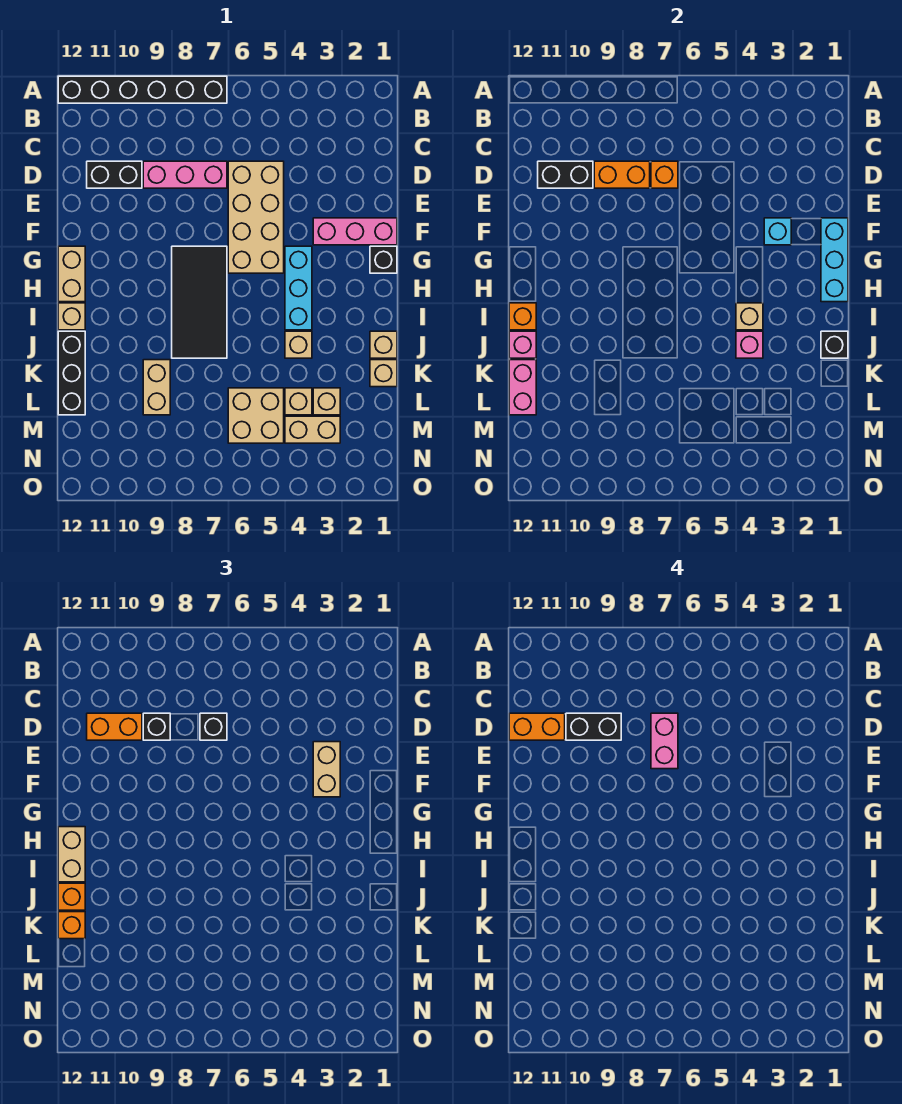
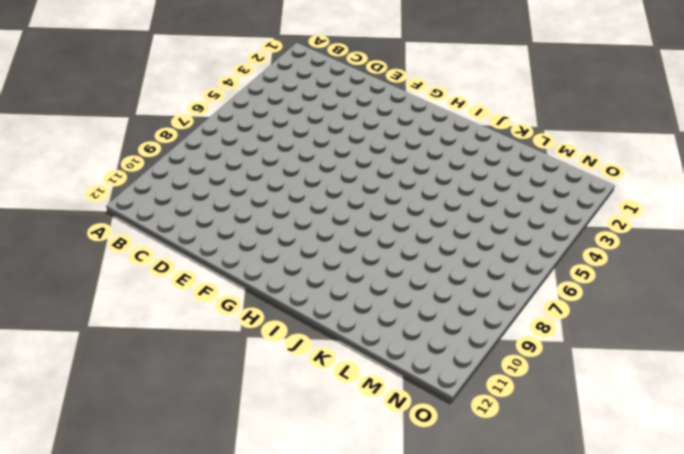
none -> black 1x6 brick [58,76,227,103]
none -> tan 2x4 brick [228,161,284,273]
none -> pink 1x3 brick [143,161,227,188]
none -> black 1x2 brick [87,161,142,188]

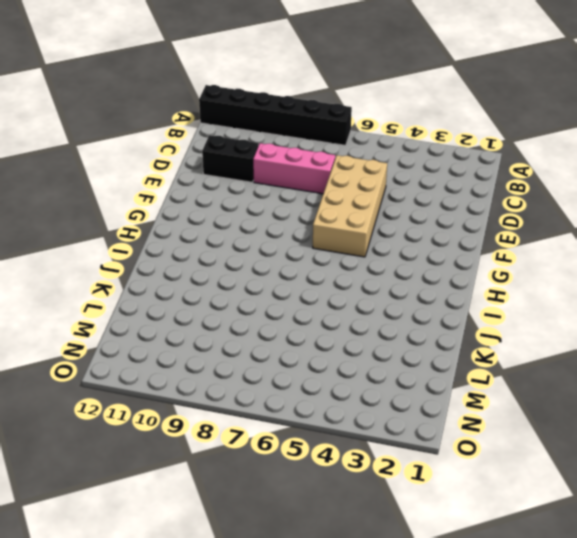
none -> pink 1x3 brick [313,218,397,245]
none -> black 1x1 brick [370,246,397,273]
none -> cyan 1x3 brick [285,246,312,330]
none -> black 2x4 tile [172,246,227,358]

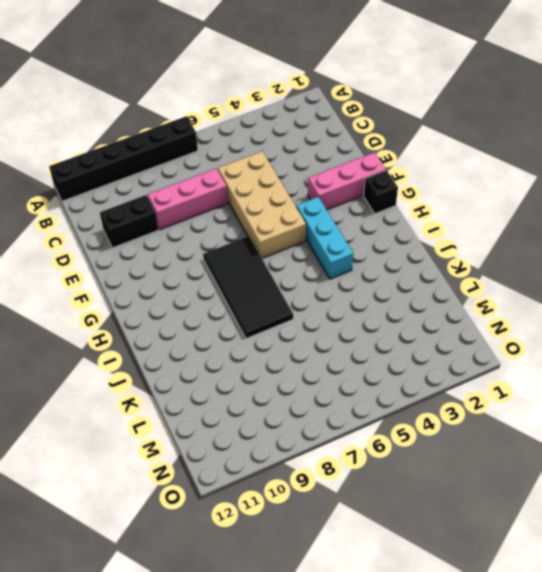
none -> tan 1x2 brick [58,246,85,302]
none -> tan 1x1 brick [58,303,85,330]
none -> tan 1x1 brick [370,331,397,358]
none -> tan 1x1 brick [285,331,312,358]

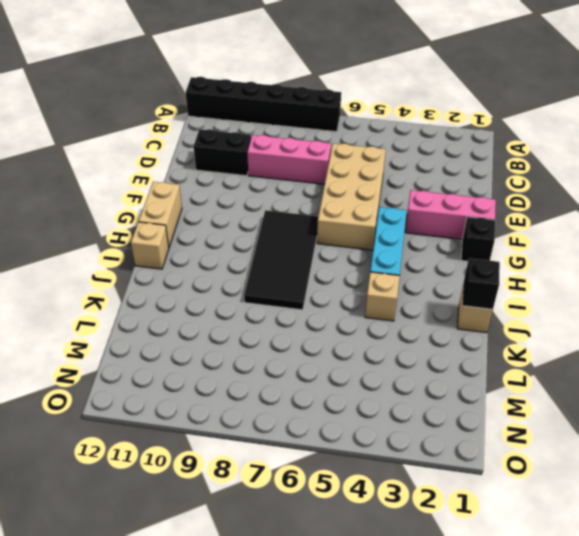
none -> black 1x3 brick [58,331,85,415]
none -> tan 1x1 brick [370,360,397,387]
none -> tan 1x2 brick [143,360,170,415]
none -> tan 1x1 brick [313,388,340,415]

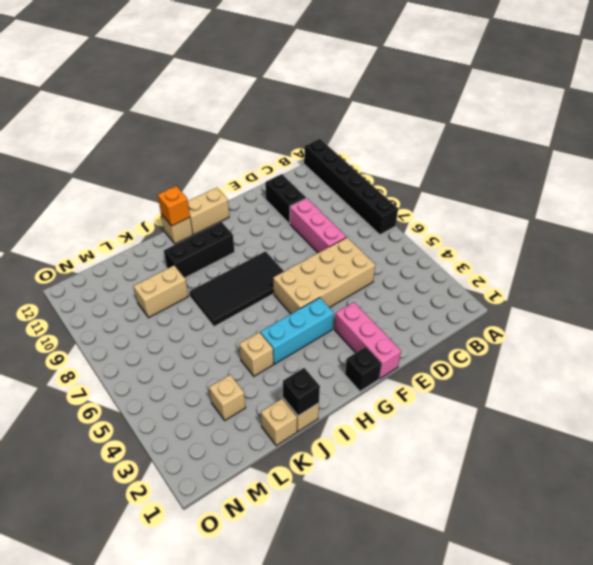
black 1x3 brick [164,222,235,278] -> black 1x3 brick moved to [58,331,85,415]
none -> tan 1x1 brick [285,388,312,415]
none -> tan 2x2 brick [228,388,284,443]
none -> tan 1x2 brick [285,416,340,443]
none -> orange 1x1 brick [651,161,678,188]

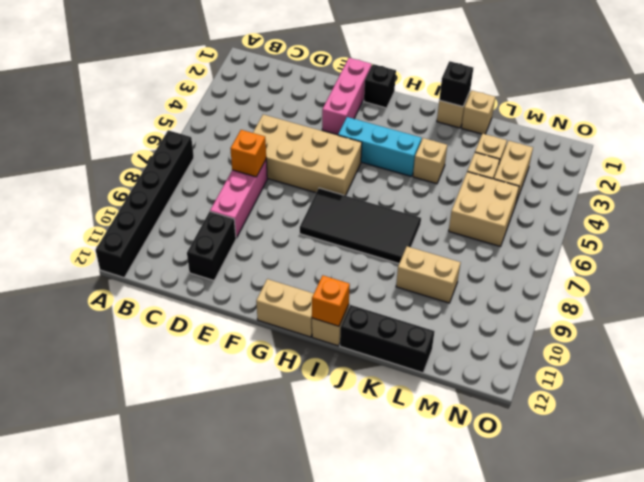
none -> orange 1x2 brick [594,161,650,188]
none -> black 1x2 brick [538,161,593,188]
none -> cyan 1x3 brick [821,218,848,302]
none -> cyan 1x1 brick [764,218,791,245]

